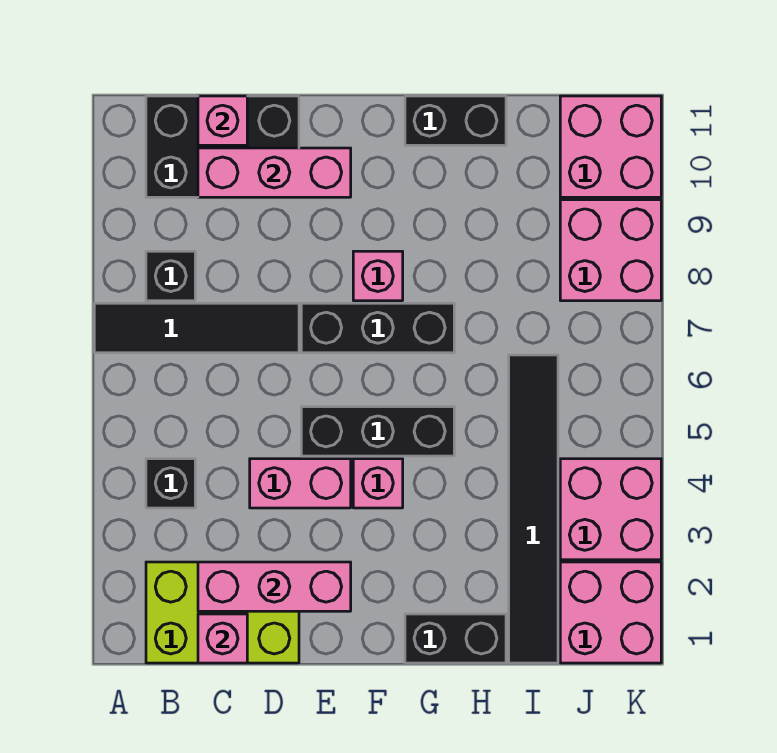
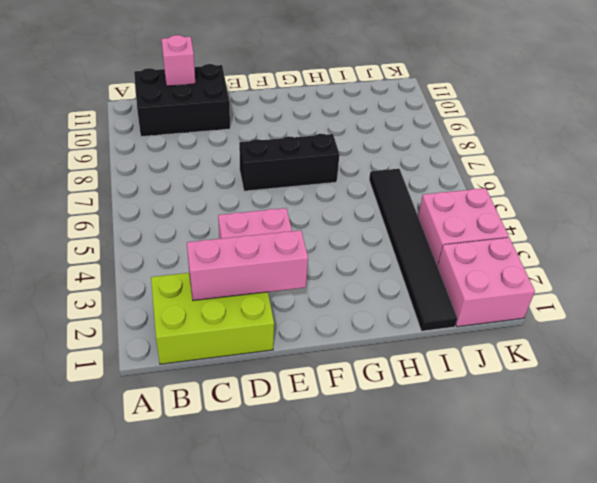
none -> black 1x4 tile [94,303,299,353]
none -> black 1x1 brick [146,459,195,508]
none -> black 1x1 brick [146,251,195,301]

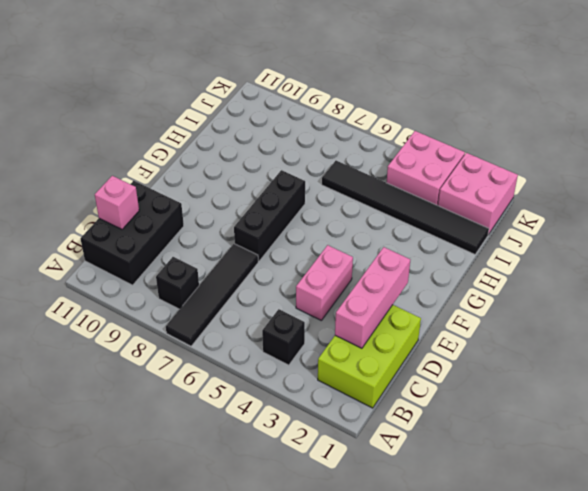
none -> black 1x3 brick [301,407,454,456]
none -> pink 1x1 brick [353,459,403,508]
none -> pink 1x1 brick [353,251,403,301]

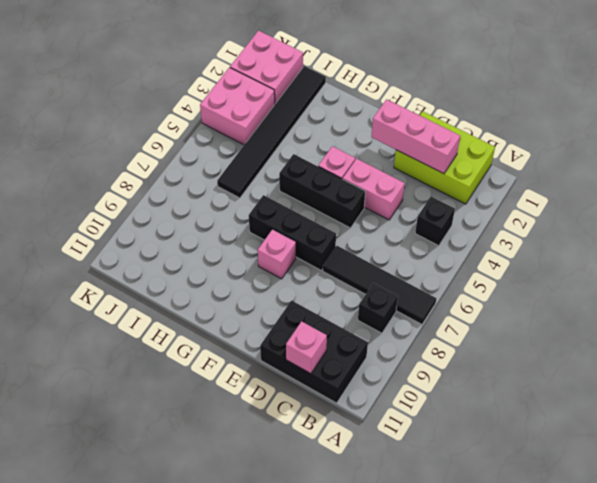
none -> black 1x2 brick [405,614,506,663]
none -> black 1x2 brick [405,96,506,145]
none -> pink 2x2 brick [560,200,661,301]

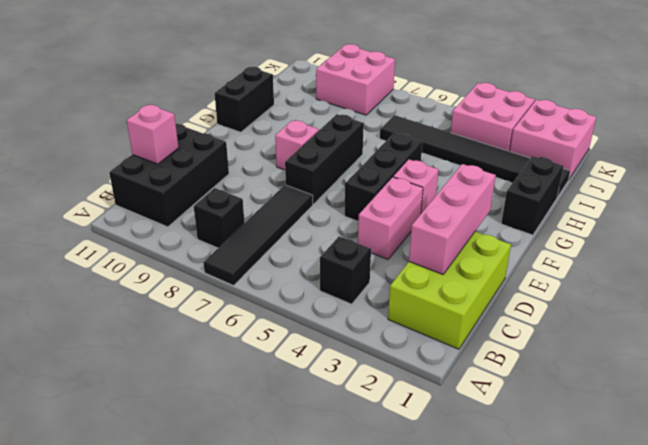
none -> pink 2x2 brick [560,96,661,197]
none -> pink 1x1 brick [198,614,247,663]
none -> pink 1x3 brick [198,148,351,197]

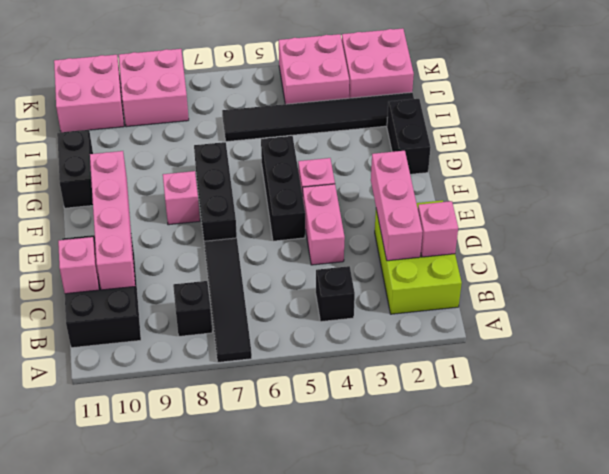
pink 1x4 brick [90,151,135,290] -> pink 1x3 brick [198,148,351,197]

